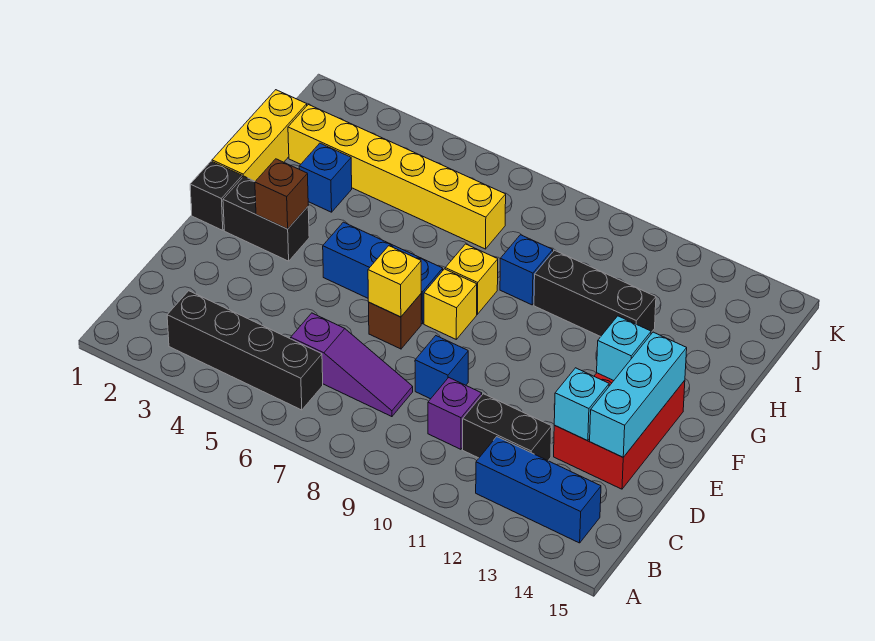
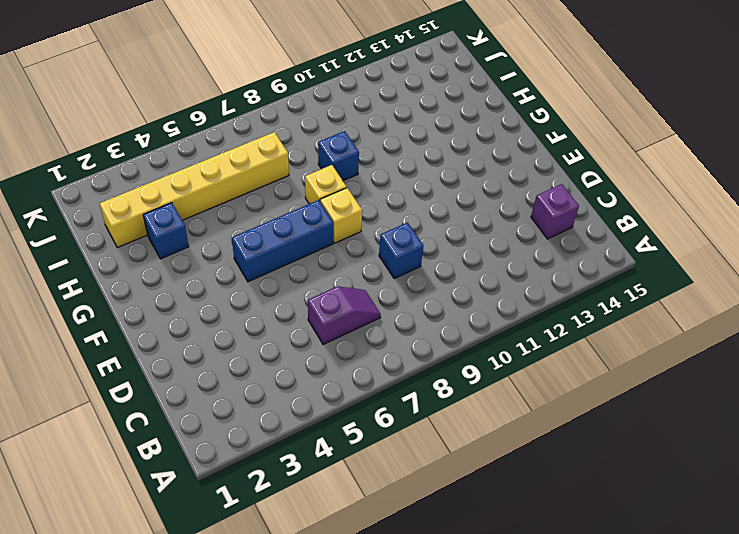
purple 1x2 slope [308,286,381,345] -> purple 1x3 slope [291,313,413,417]
purple 1x1 brick [531,184,579,239] -> purple 1x1 brick moved to [428,378,482,449]
none -> black 1x4 brick [167,291,323,410]
none -> blue 1x3 brick [476,437,601,543]
none -> black 1x2 brick [463,394,552,461]

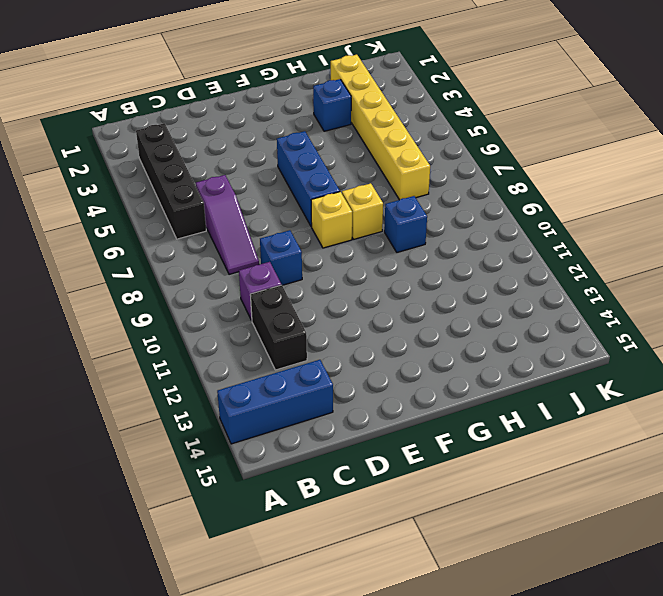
blue 1x3 brick [217,360,333,444] -> blue 1x3 brick turned to [476,437,601,543]
none -> red 2x3 brick [554,373,685,489]
none -> brown 1x1 brick [369,294,421,349]
none -> black 1x1 brick [190,161,242,230]

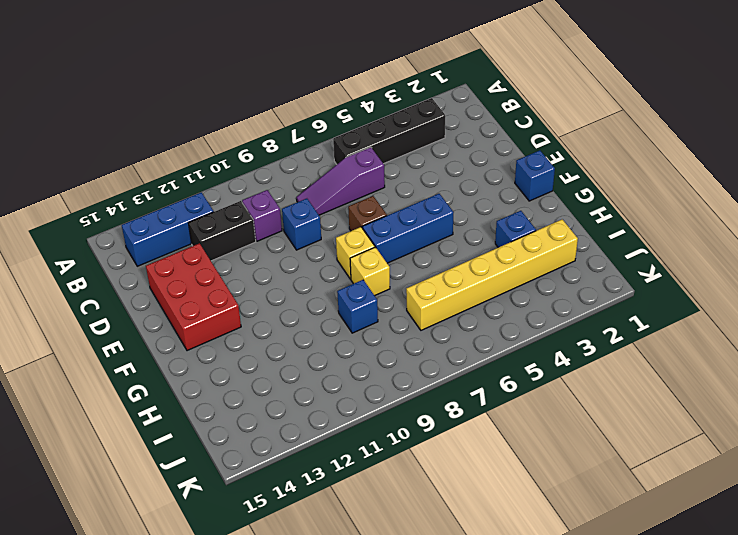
blue 1x1 brick [515,150,555,201] -> black 1x1 brick [190,161,242,230]
none -> black 1x2 brick [223,176,309,261]
none -> yellow 1x3 brick [212,90,307,181]
none -> black 1x3 brick [534,250,656,337]

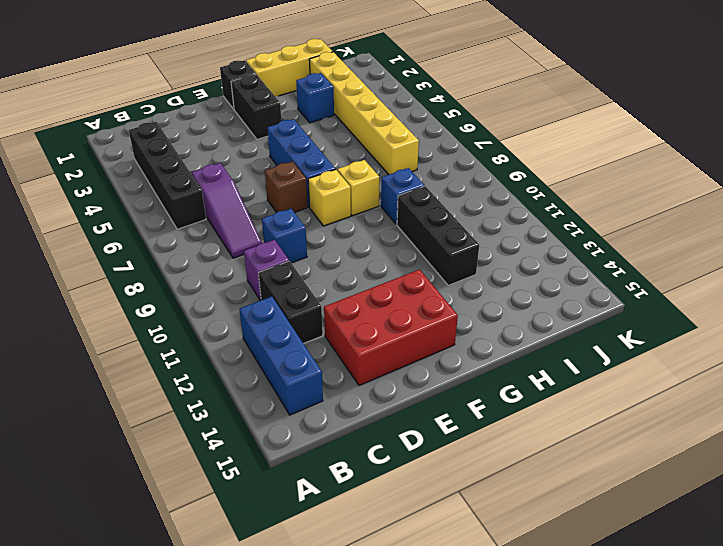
none -> cyan 1x1 brick [554,368,609,441]
none -> cyan 1x3 brick [590,332,687,457]
none -> yellow 1x1 brick [368,246,421,317]

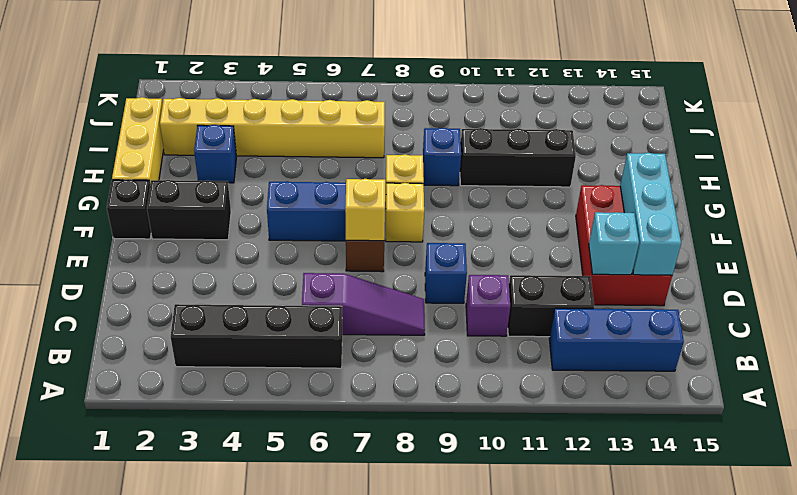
none -> brown 1x1 brick [255,159,308,229]
none -> cyan 1x1 brick [597,316,651,381]

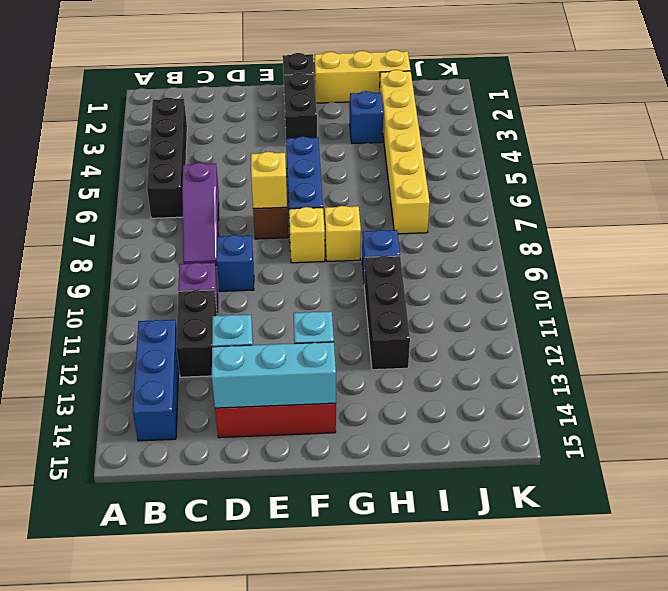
none -> brown 1x1 brick [255,159,308,229]

